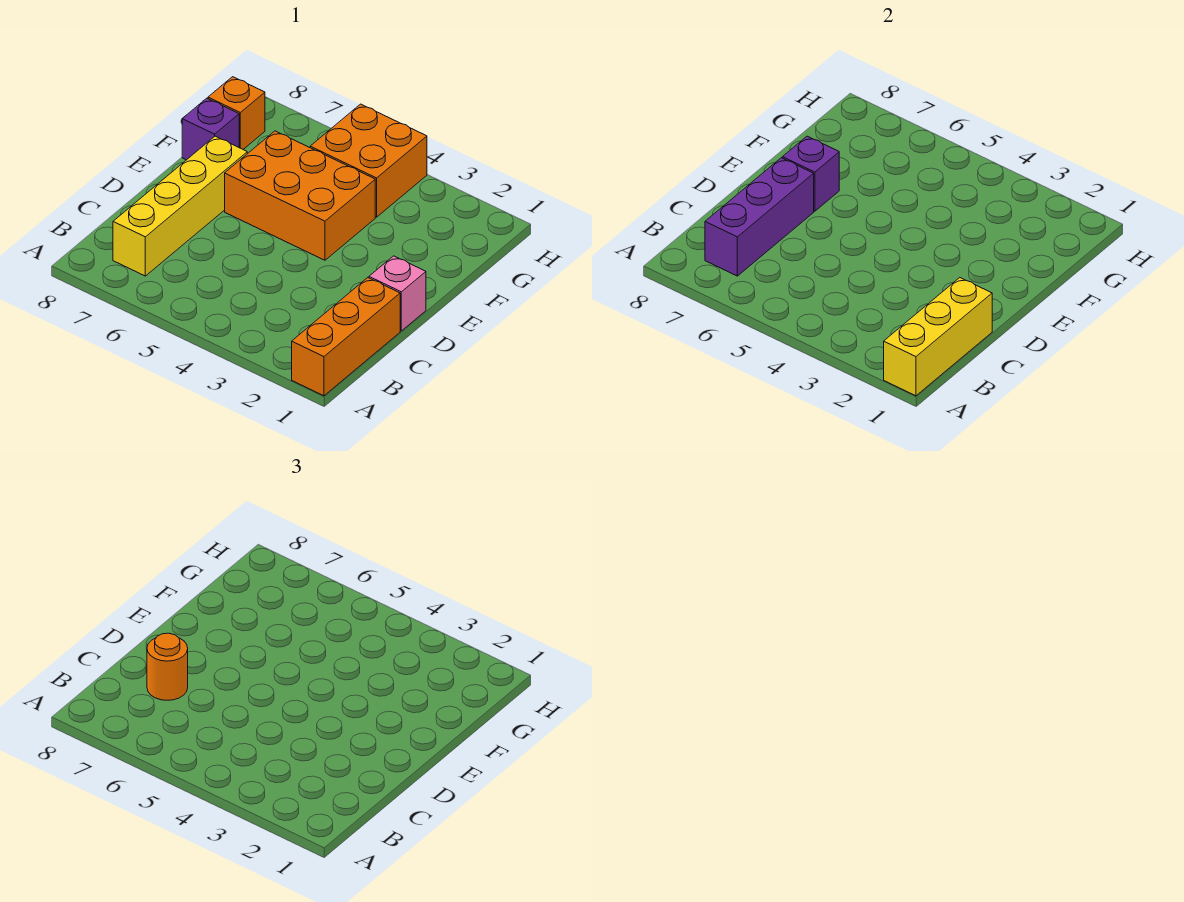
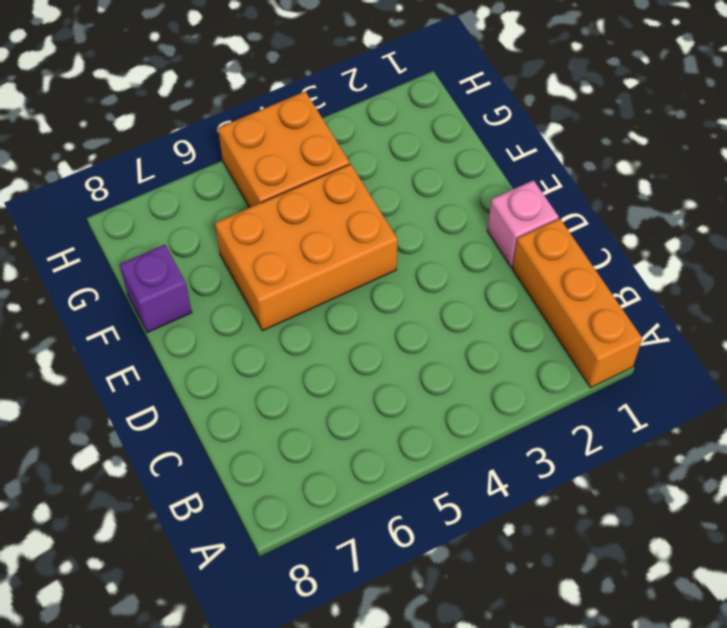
none -> yellow 1x4 brick [113,136,247,276]
none -> orange 1x1 brick [208,77,265,149]

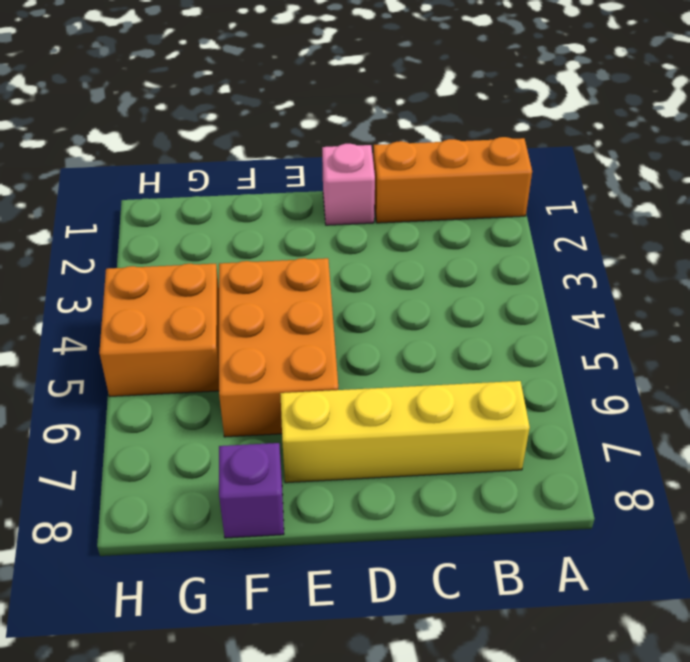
none -> orange 1x1 brick [208,77,265,149]
none -> yellow 1x3 brick [884,278,992,396]

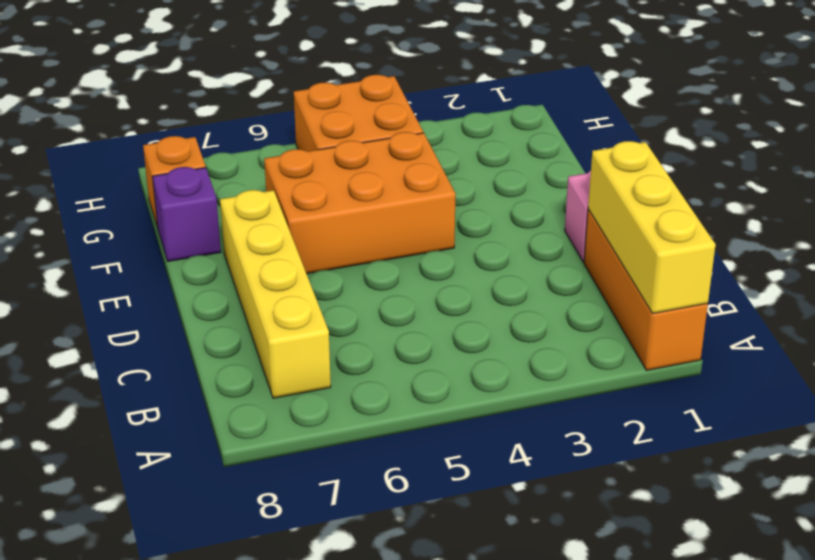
none -> purple 1x3 brick [705,158,814,276]
none -> purple 1x1 brick [782,136,839,211]

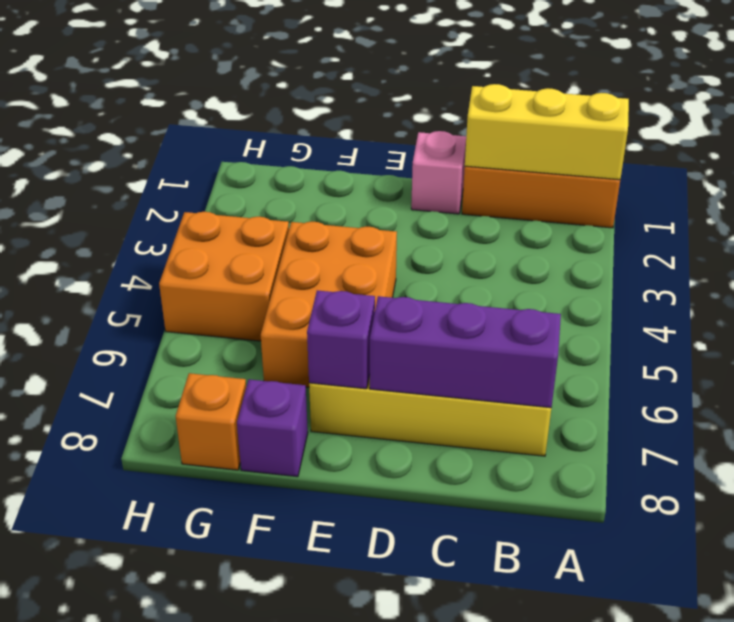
none -> orange 1x1 round brick [147,633,188,700]

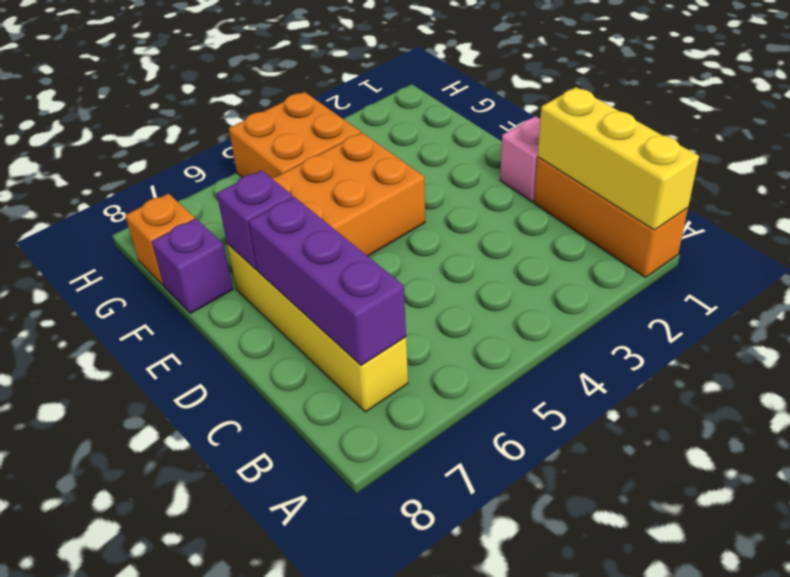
none -> orange 1x1 round brick [147,633,188,700]

